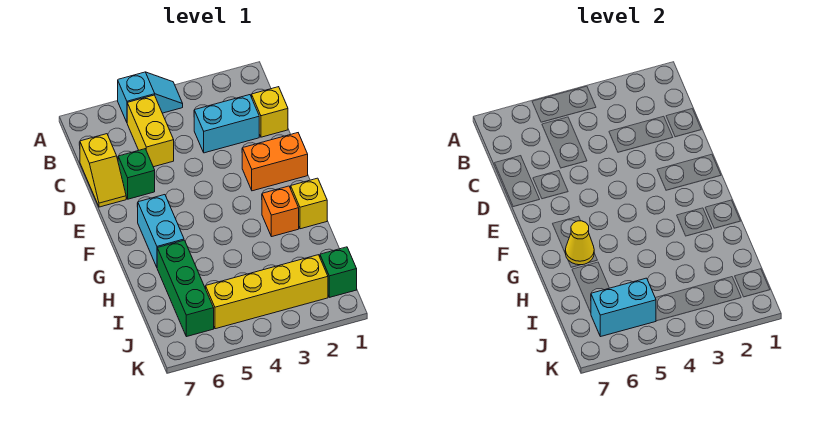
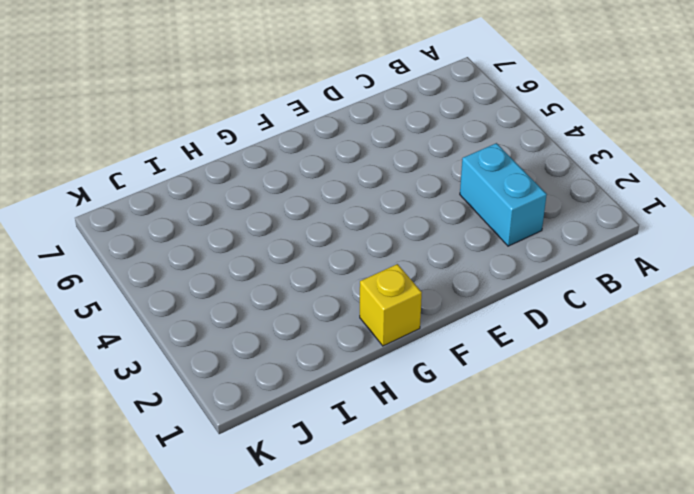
none -> cyan 1x2 slope [118,72,183,122]
none -> yellow 1x2 brick [127,95,174,167]
none -> yellow 1x1 brick [252,87,288,137]

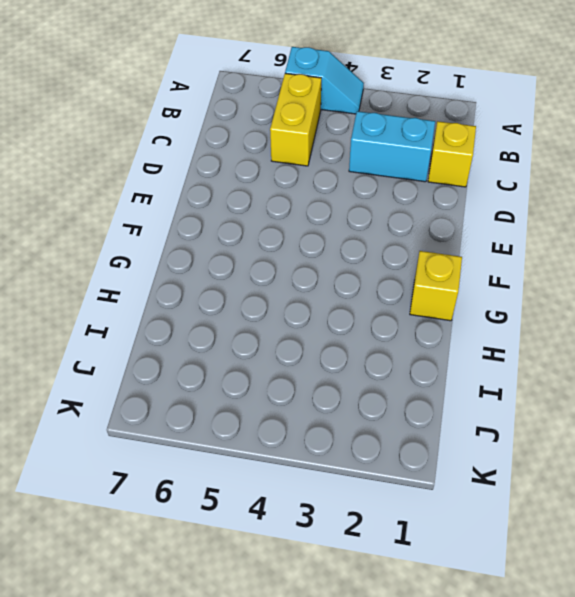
none -> yellow 1x2 slope [80,134,126,207]
none -> green 1x1 brick [118,149,155,199]
none -> orange 1x2 brick [242,133,308,191]

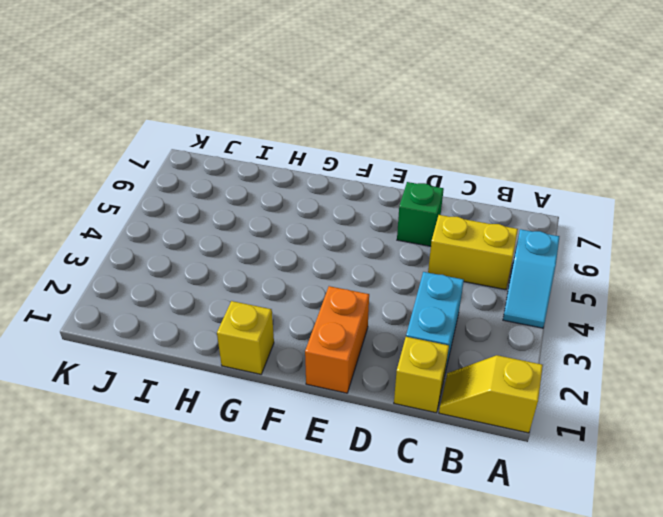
yellow 1x2 slope [439,355,543,433] -> yellow 1x2 slope moved to [80,134,126,207]
none -> cyan 1x2 brick [137,195,184,267]
none -> orange 1x1 brick [262,186,299,237]
none -> green 1x3 brick [157,240,214,337]

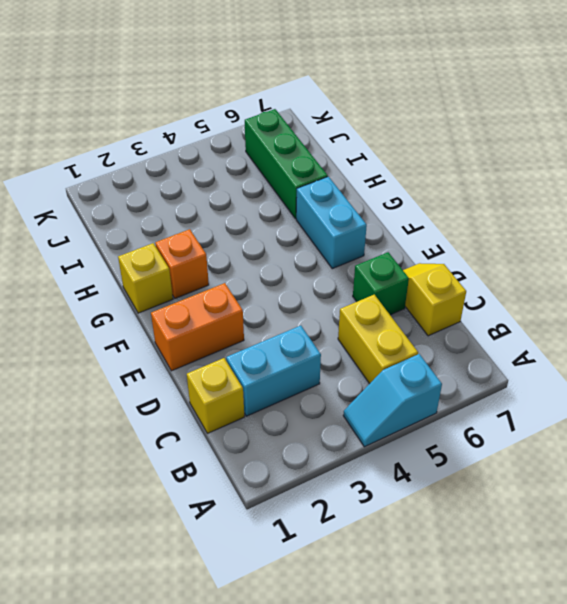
none -> green 1x1 brick [320,247,357,297]
none -> yellow 1x4 brick [206,255,328,329]
none -> yellow 1x1 cone [565,221,594,265]

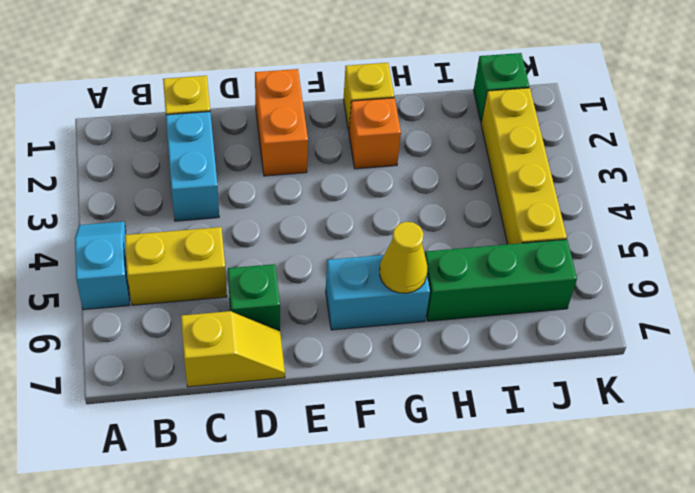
none -> cyan 1x2 brick [591,278,656,337]

